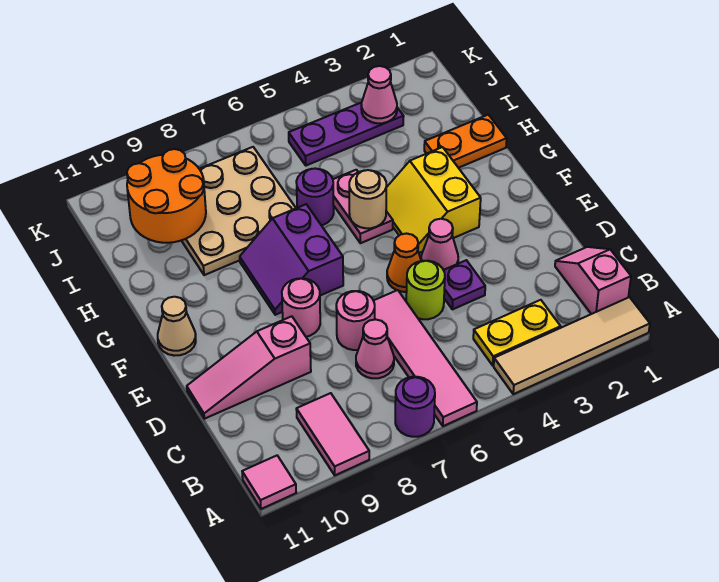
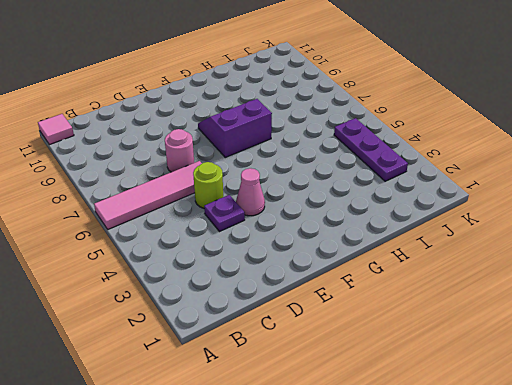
none -> tan 1x4 tile [494,297,650,394]
none -> purple 1x1 round brick [395,377,435,437]
none -> pink 1x2 tile [296,393,369,475]

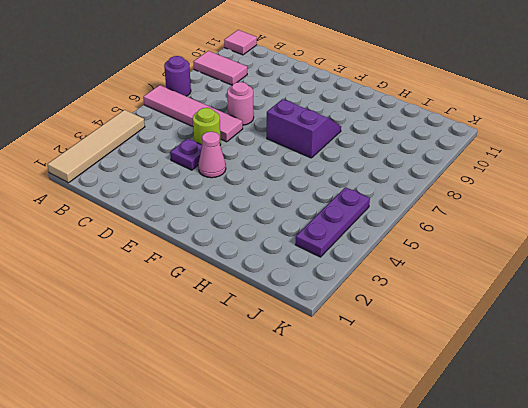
none -> pink 1x2 slope [555,247,631,314]
none -> yellow 1x2 plate [473,300,561,365]
none -> pink 1x1 cone [356,319,394,378]

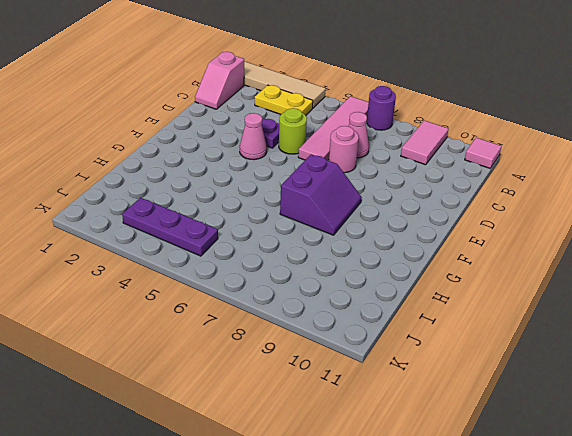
none -> pink 1x3 slope [187,316,311,419]
none -> orange 1x1 cone [387,234,421,292]
none -> pink 1x1 round brick [282,278,320,337]

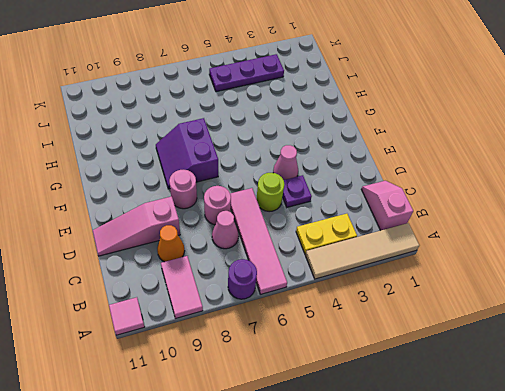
orange 1x1 cone [157,225,185,262] -> orange 1x1 cone moved to [387,234,421,292]
none -> yellow 2x2 slope [386,147,481,253]
none -> tan 1x1 cone [158,297,196,356]
none -> pink 1x2 plate [333,170,393,243]

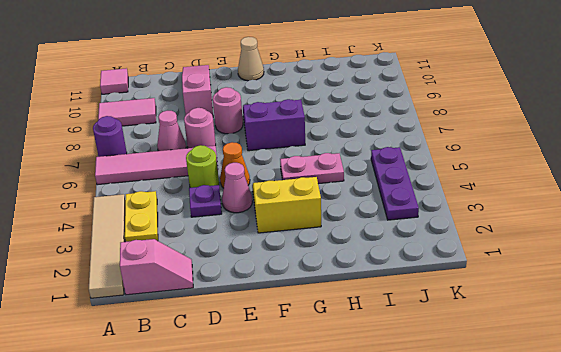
none -> orange 1x2 plate [424,115,507,168]
none -> purple 1x1 round brick [296,168,334,225]
none -> tan 3x3 plate [181,147,296,275]

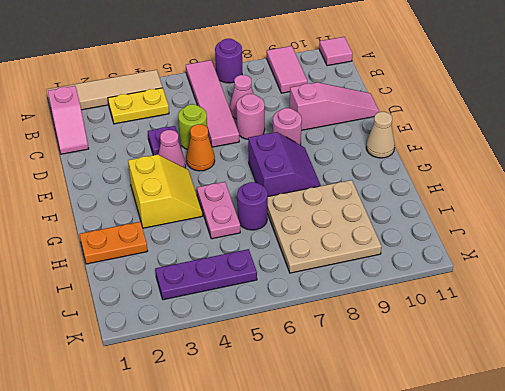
none -> tan 1x1 round brick [349,170,386,228]
none -> orange 2x2 round brick [127,149,206,243]
none -> pink 1x1 cone [361,66,397,123]

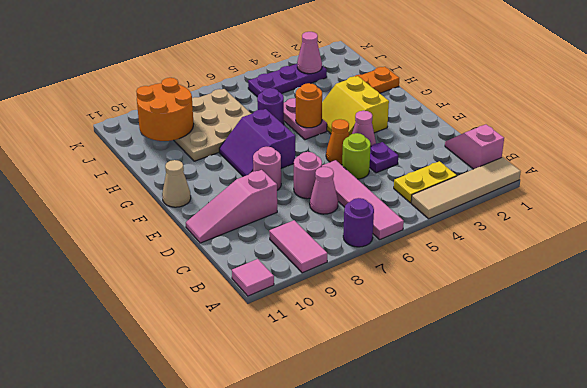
orange 1x1 round brick [296,83,322,128] -> tan 1x1 round brick [349,170,386,228]

